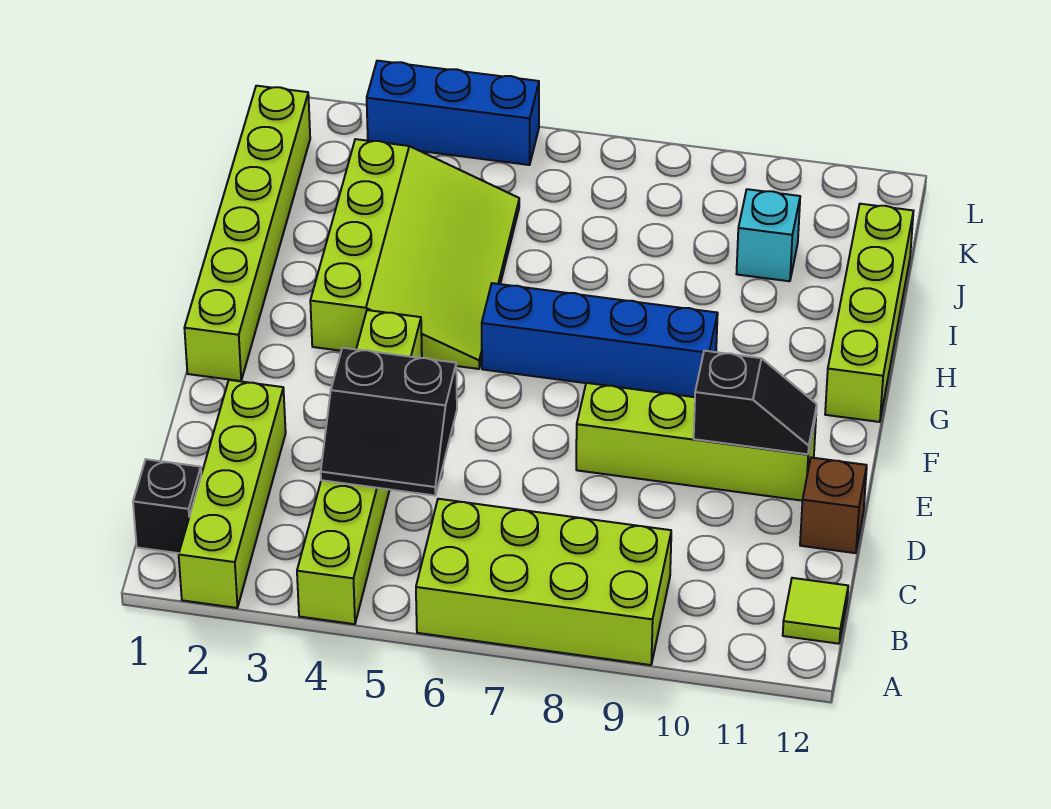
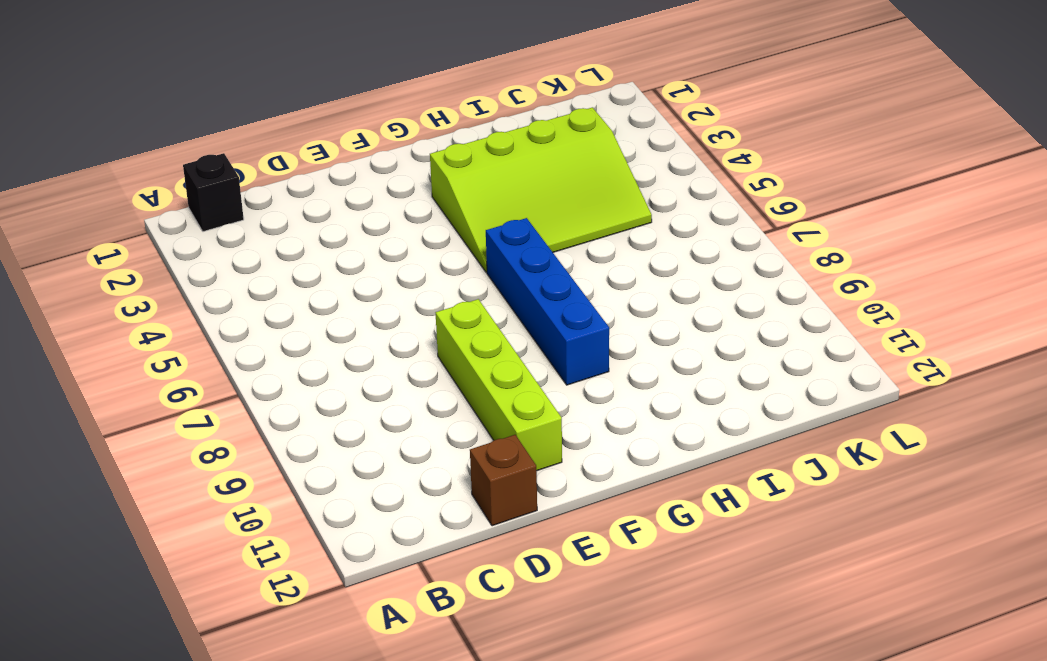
none -> lime 1x4 brick [179,380,286,608]
none -> lime 1x6 brick [297,310,422,624]
none -> lime 2x4 brick [416,499,671,665]

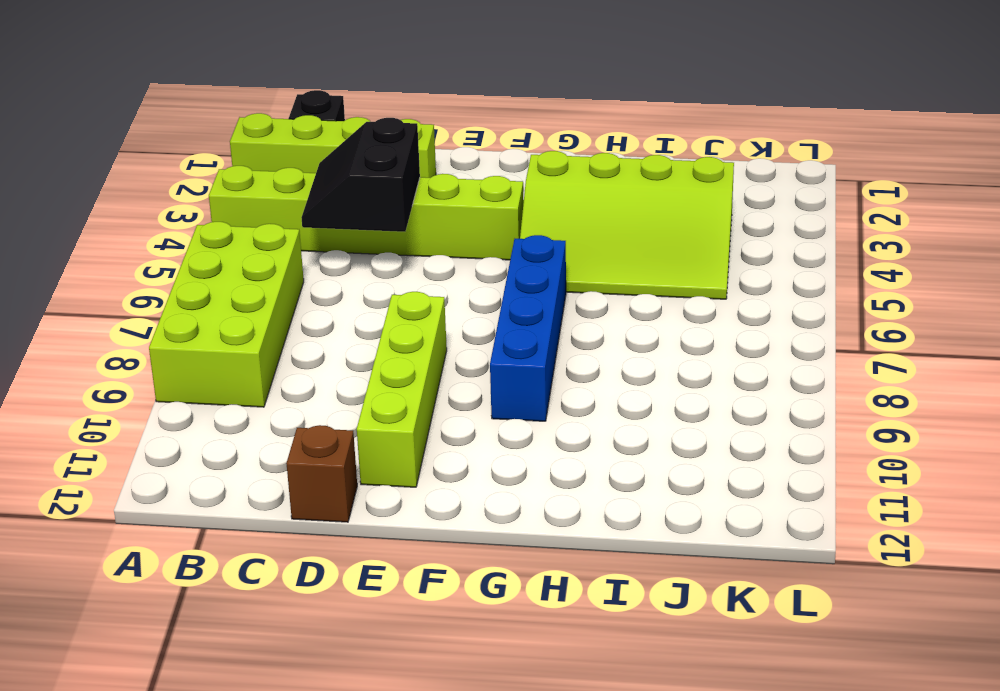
none -> lime 1x1 tile [783,578,848,644]
none -> lime 1x6 brick [184,86,310,381]
none -> lime 1x4 brick [825,204,913,422]

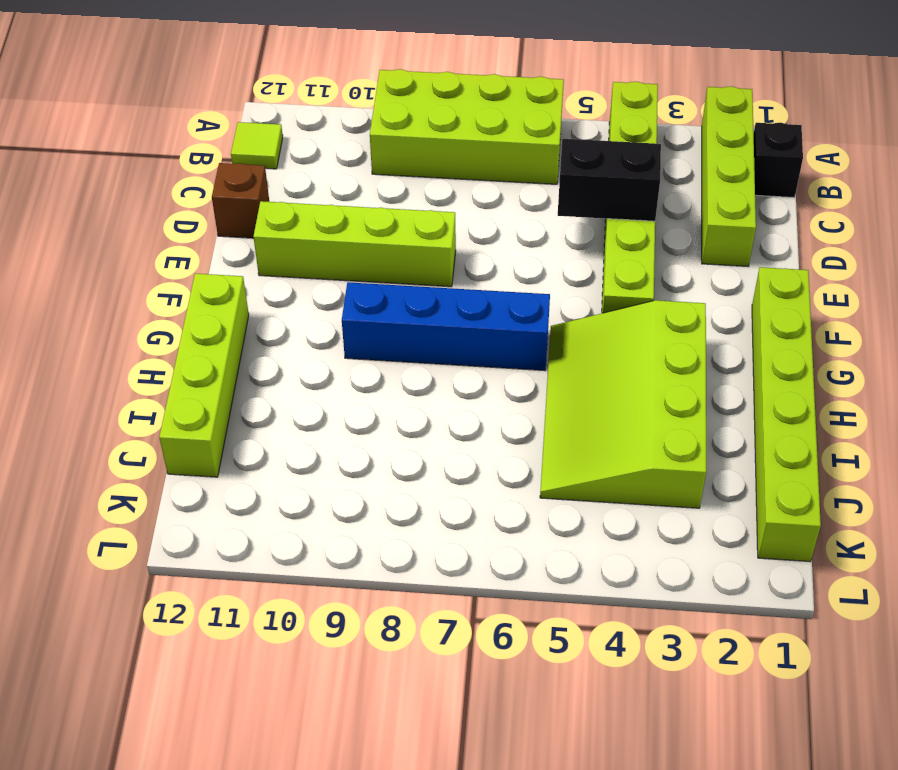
none -> cyan 1x1 brick [737,189,800,281]
none -> blue 1x3 brick [367,61,539,165]
none -> black 1x2 slope [694,351,817,454]

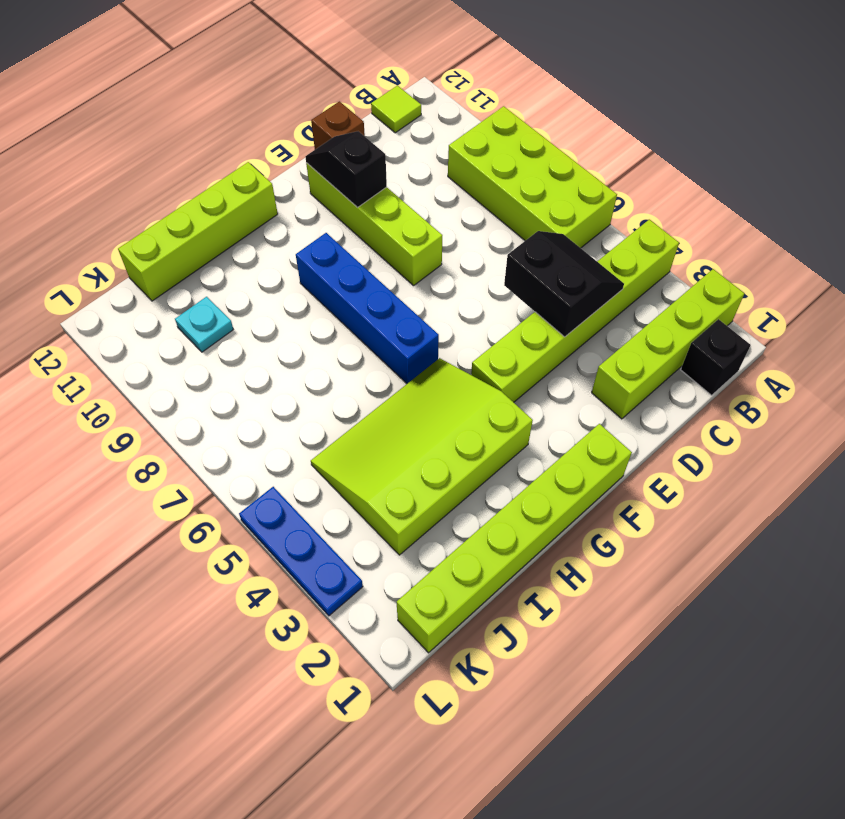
cyan 1x1 plate [175,297,233,352] -> cyan 1x1 brick [737,189,800,281]
blue 1x3 plate [239,487,363,616] -> blue 1x3 brick [367,61,539,165]

